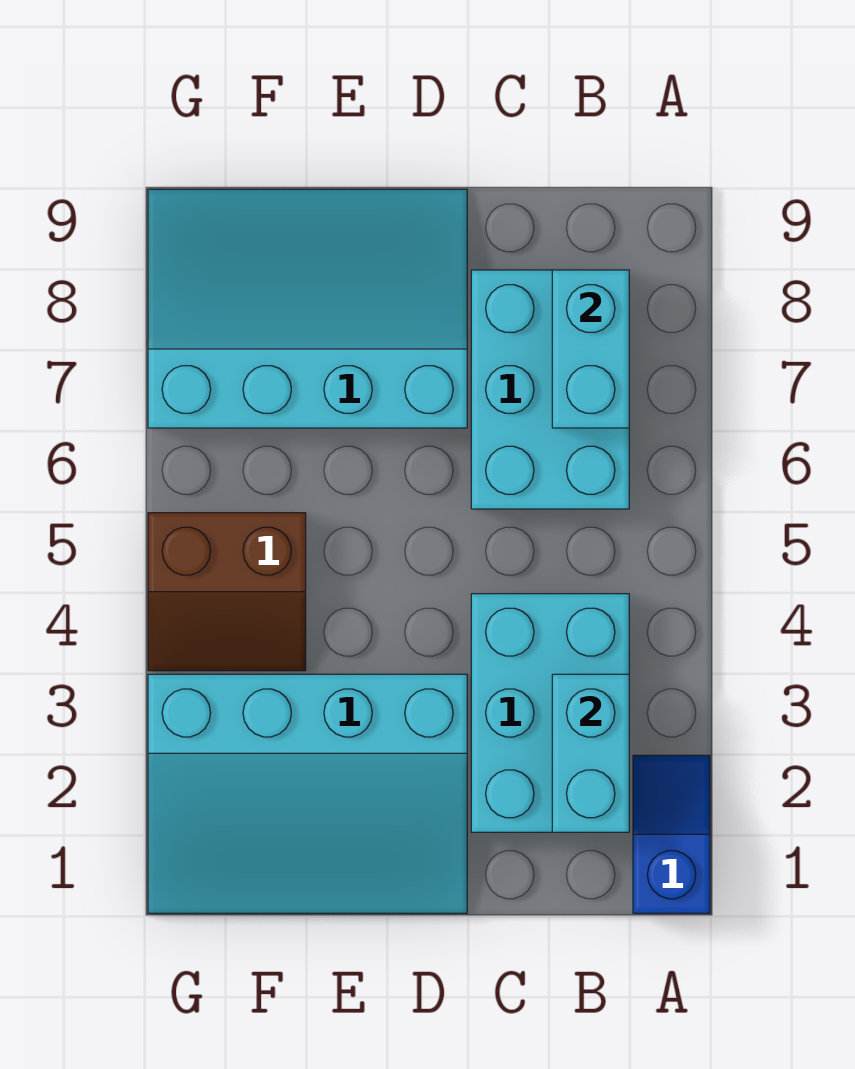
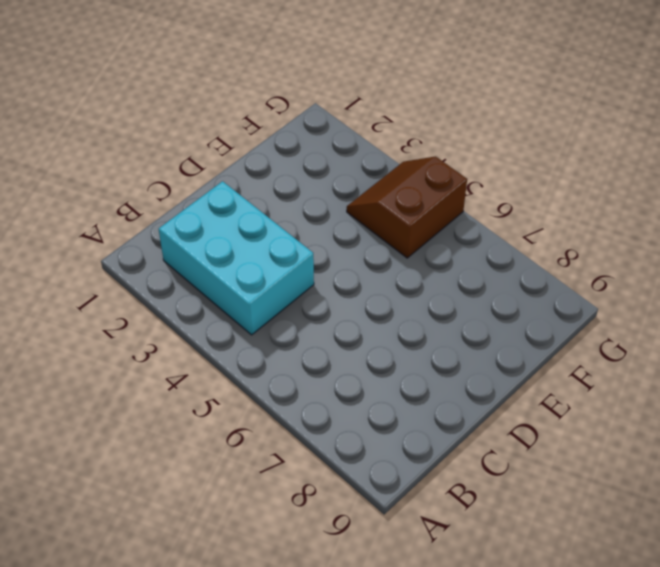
none -> blue 1x2 slope [633,755,710,913]
none -> cyan 2x3 brick [471,270,629,509]

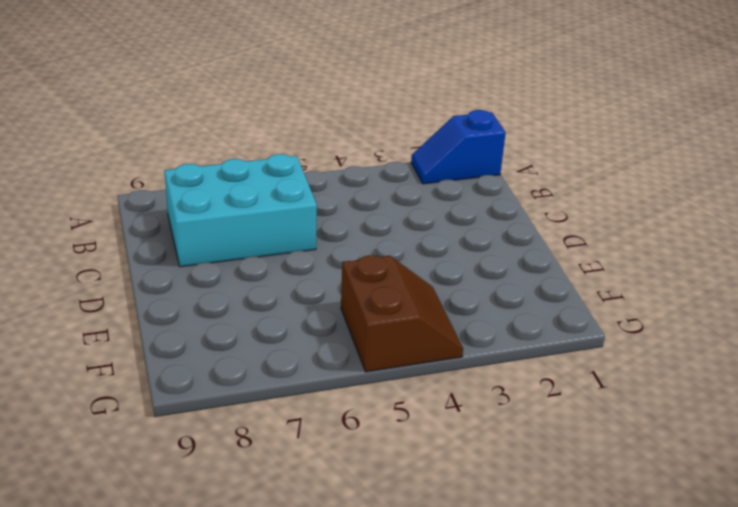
none -> cyan 2x3 brick [471,594,629,832]
none -> cyan 3x4 slope [148,674,467,913]

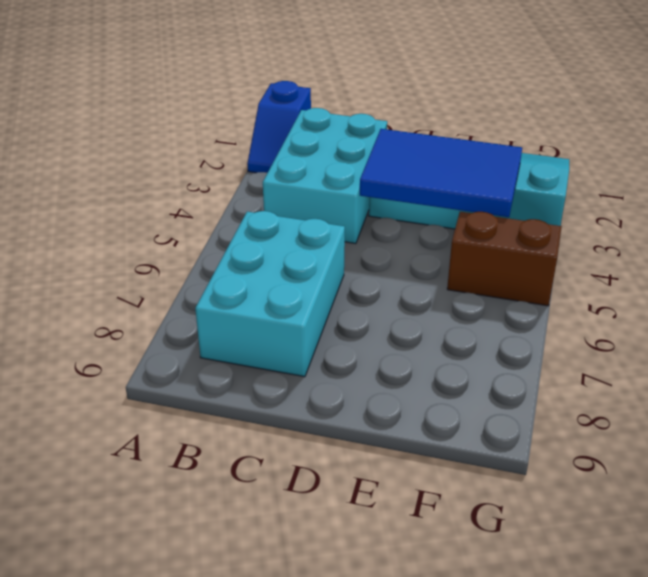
blue 2x3 tile [360,129,522,217] -> none
none -> cyan 3x4 slope [148,189,467,428]
none -> cyan 1x2 brick [552,674,629,832]

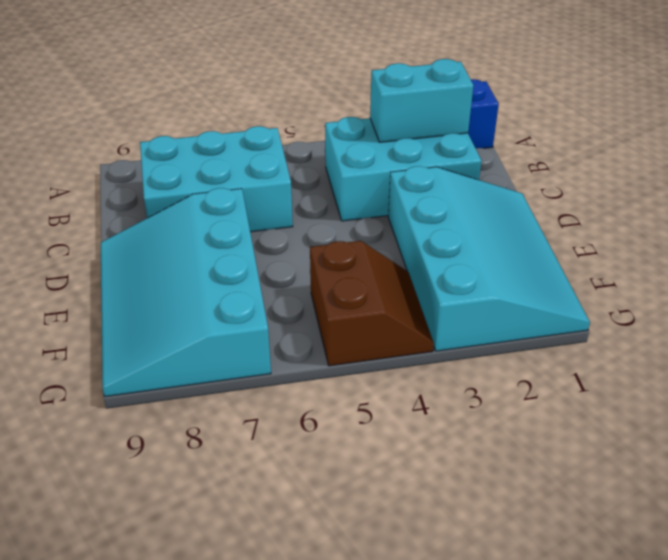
none -> cyan 1x2 brick [552,270,629,428]

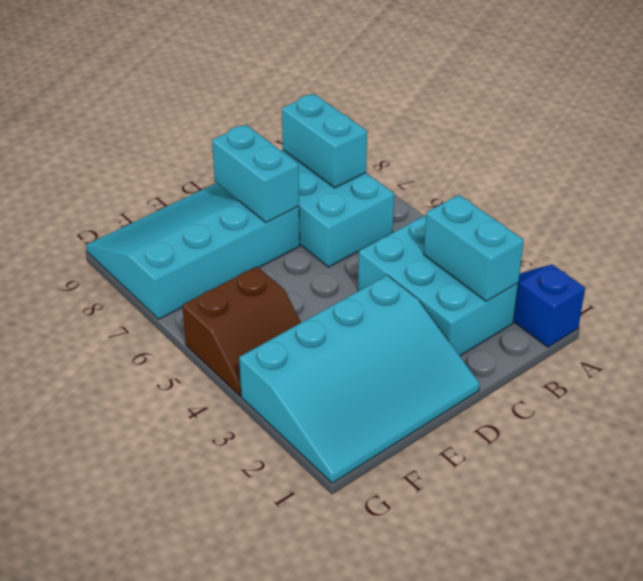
cyan 1x2 brick [212,124,299,223] -> none

